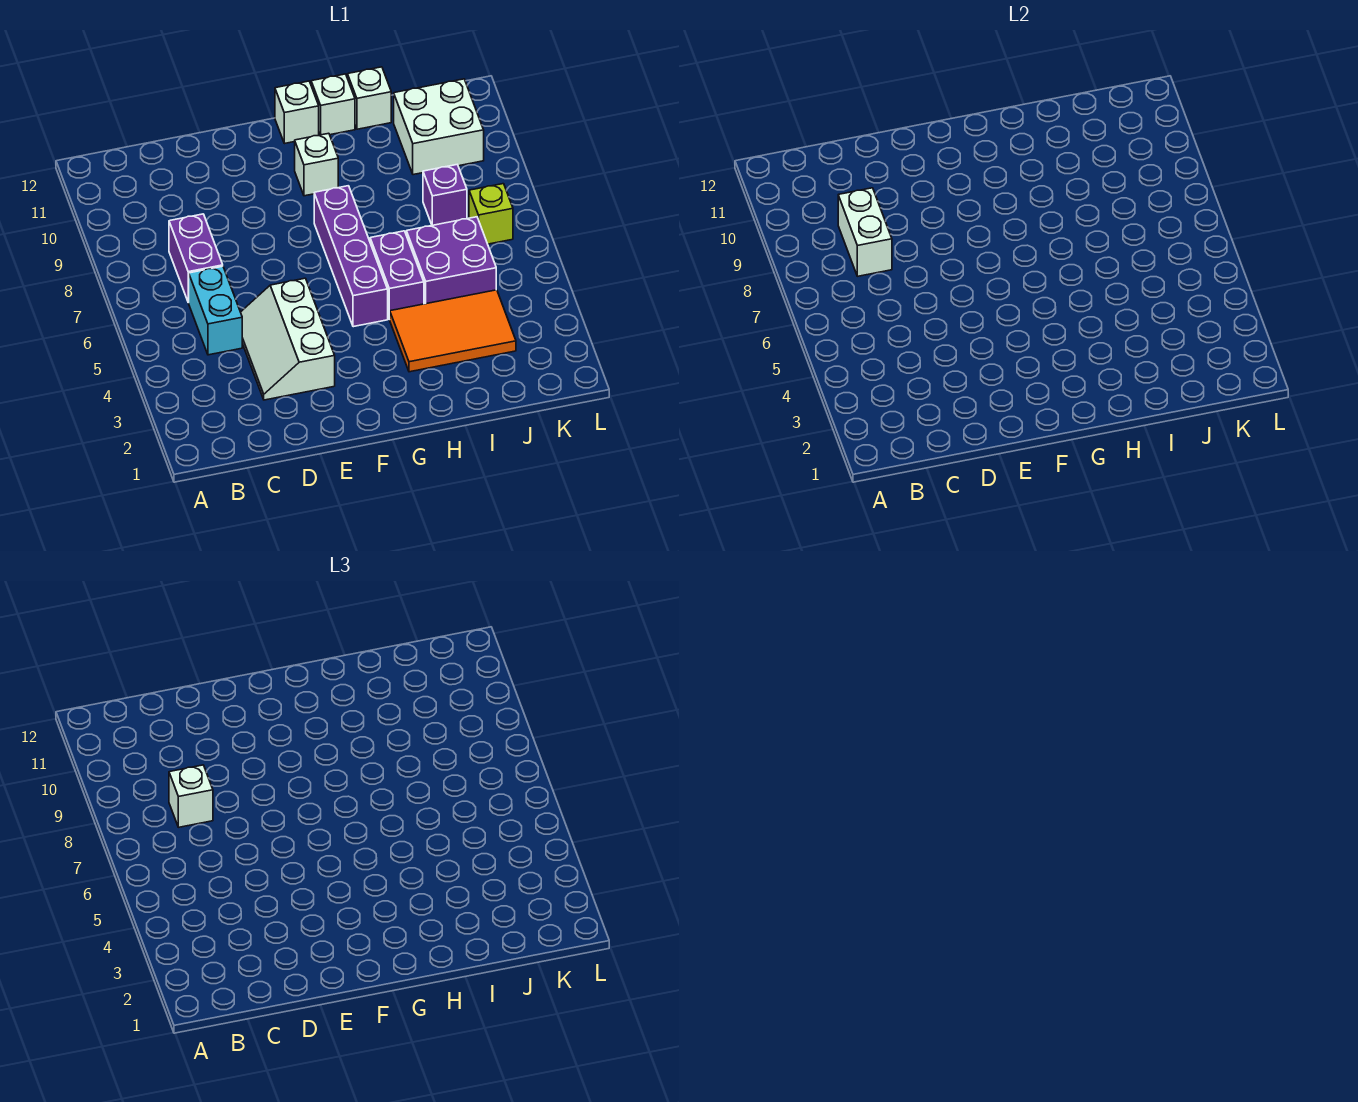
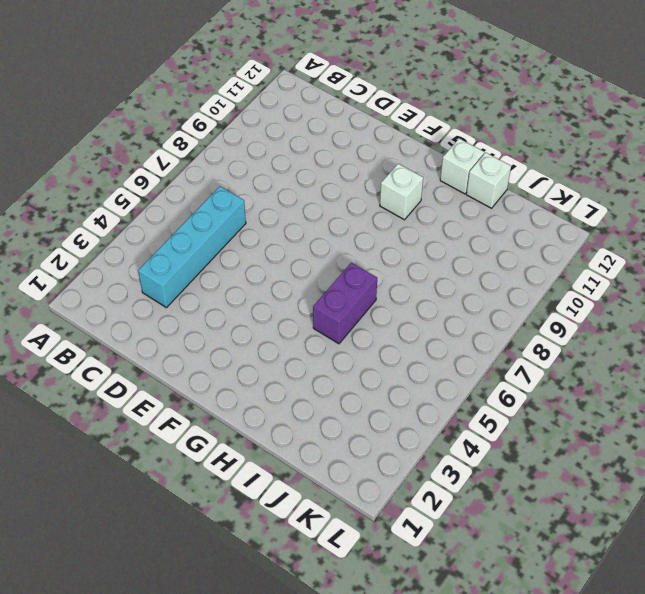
cyan 1x4 brick [138,186,246,308] -> cyan 1x2 brick [188,266,242,355]
none -> purple 1x2 brick [169,214,223,302]
none -> white 2x3 slope [241,278,335,400]
none -> purple 1x4 brick [314,186,388,327]

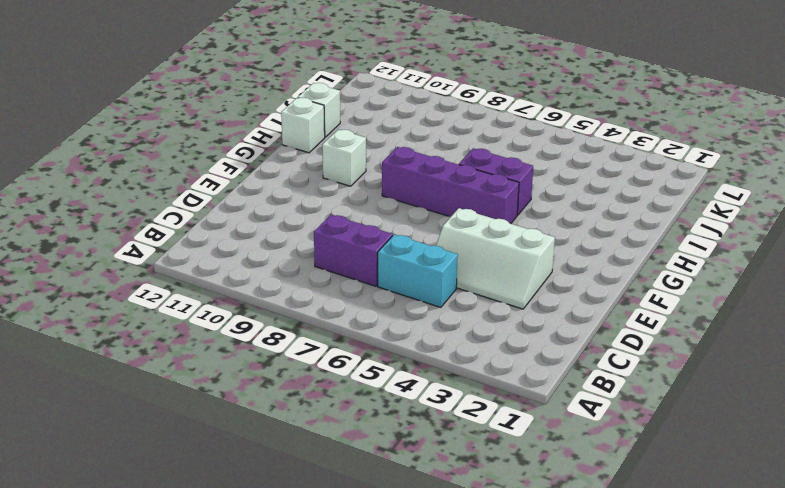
none -> white 1x1 brick [275,81,319,144]
none -> orange 2x3 tile [389,290,516,372]
none -> purple 2x2 brick [406,217,496,304]

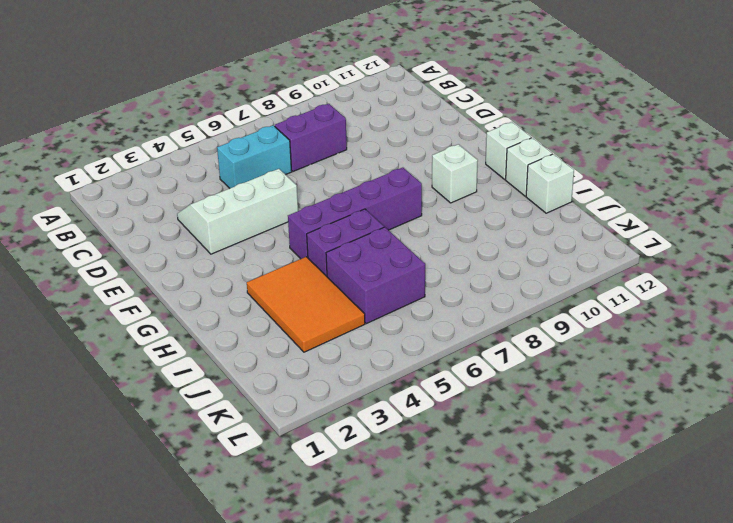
none -> purple 1x1 brick [423,165,467,225]
none -> white 2x2 brick [394,79,484,175]
none -> lime 1x1 brick [469,184,513,244]

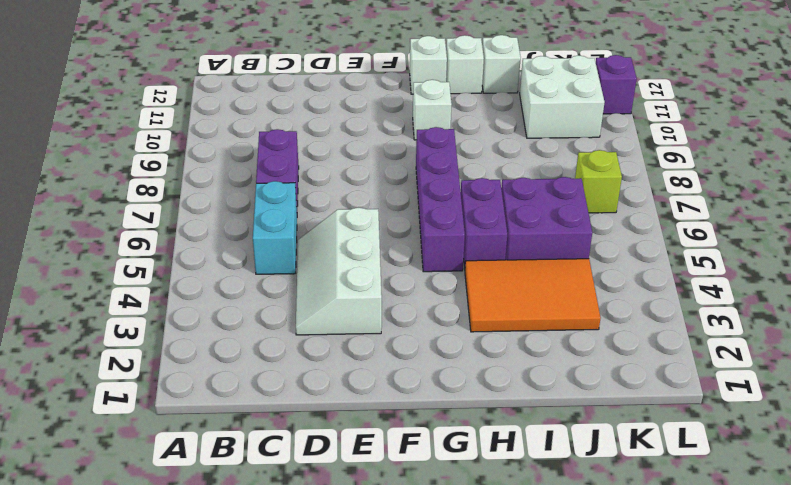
purple 1x1 brick [596,55,637,114] -> purple 1x1 brick moved to [423,165,467,225]
none -> white 1x2 brick [838,188,892,276]
none -> white 1x1 brick [169,765,213,827]

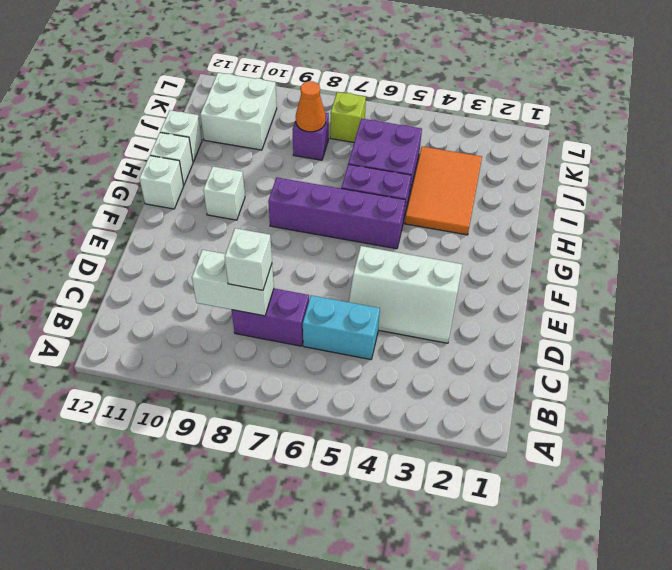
orange 1x1 cone [295,81,326,132] -> none

